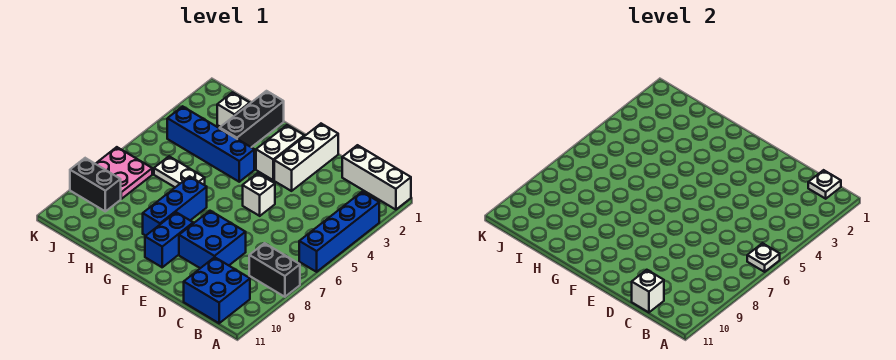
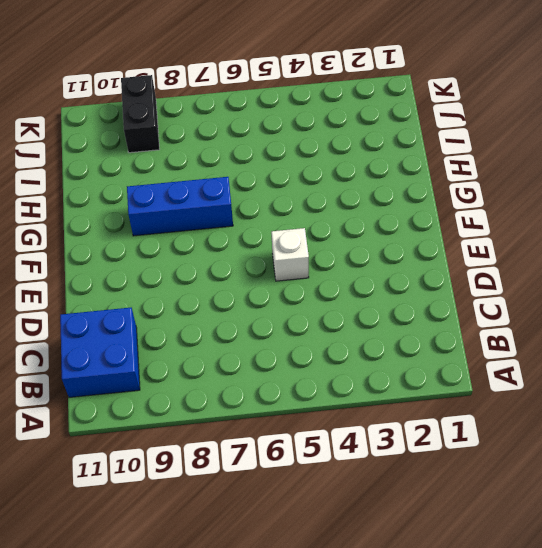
none -> white 1x3 brick [342,145,411,210]
none -> blue 1x4 brick [299,192,379,272]
none -> black 1x2 brick [249,243,300,297]

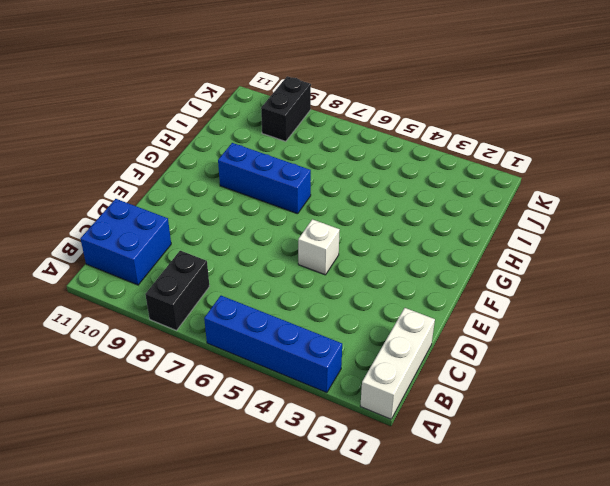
none -> blue 2x2 brick [179,211,246,268]
none -> white 1x3 brick [274,124,338,191]
none -> white 1x2 brick [256,125,304,180]

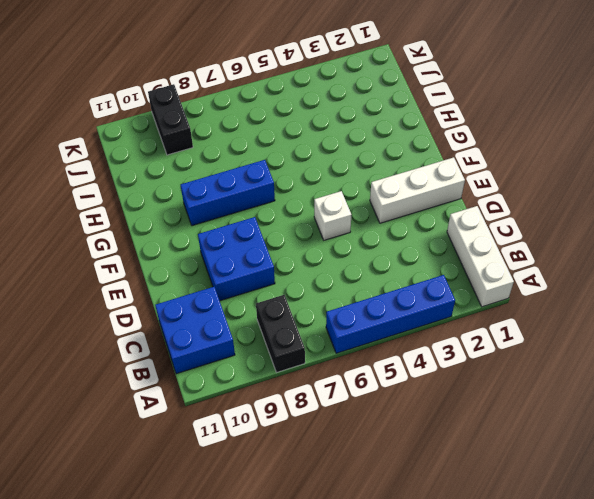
none -> white 1x2 brick [256,125,304,180]
none -> blue 1x2 brick [145,212,193,267]
none -> blue 1x4 brick [167,106,254,182]

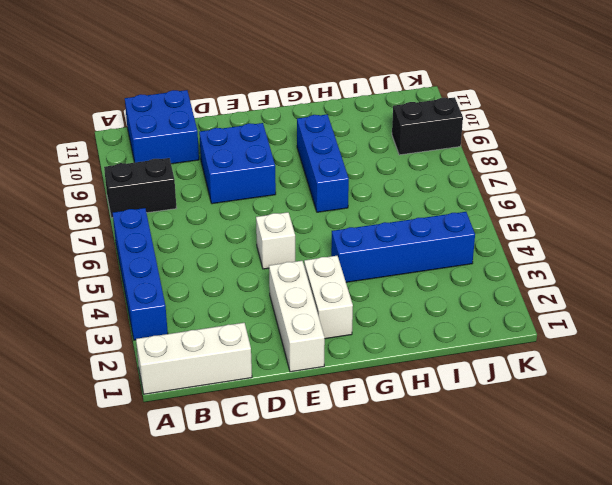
none -> blue 1x2 brick [145,212,193,267]
none -> black 1x3 brick [220,91,284,147]
none -> white 1x2 plate [154,156,205,187]

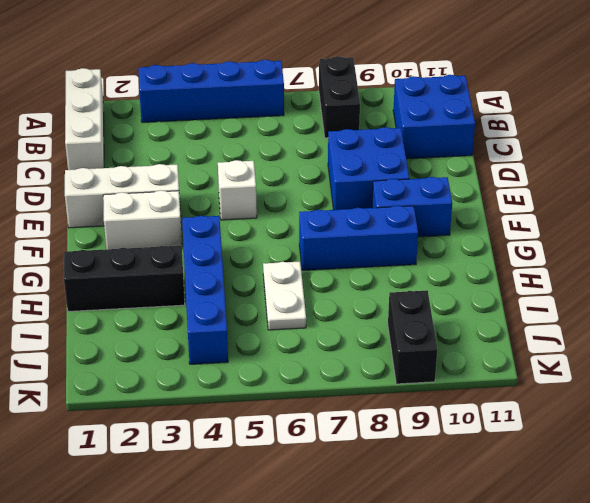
none -> white 1x1 brick [217,93,250,127]
none -> pink 2x2 plate [96,147,152,199]
none -> white 1x1 plate [747,243,780,272]

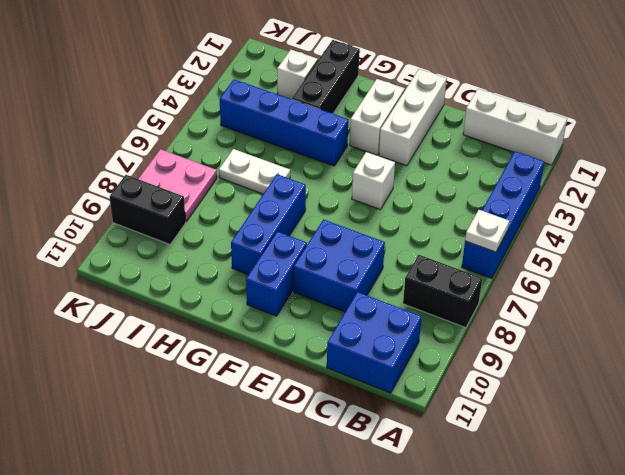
none -> white 1x1 plate [808,170,841,199]
none -> white 1x1 brick [632,270,664,312]

